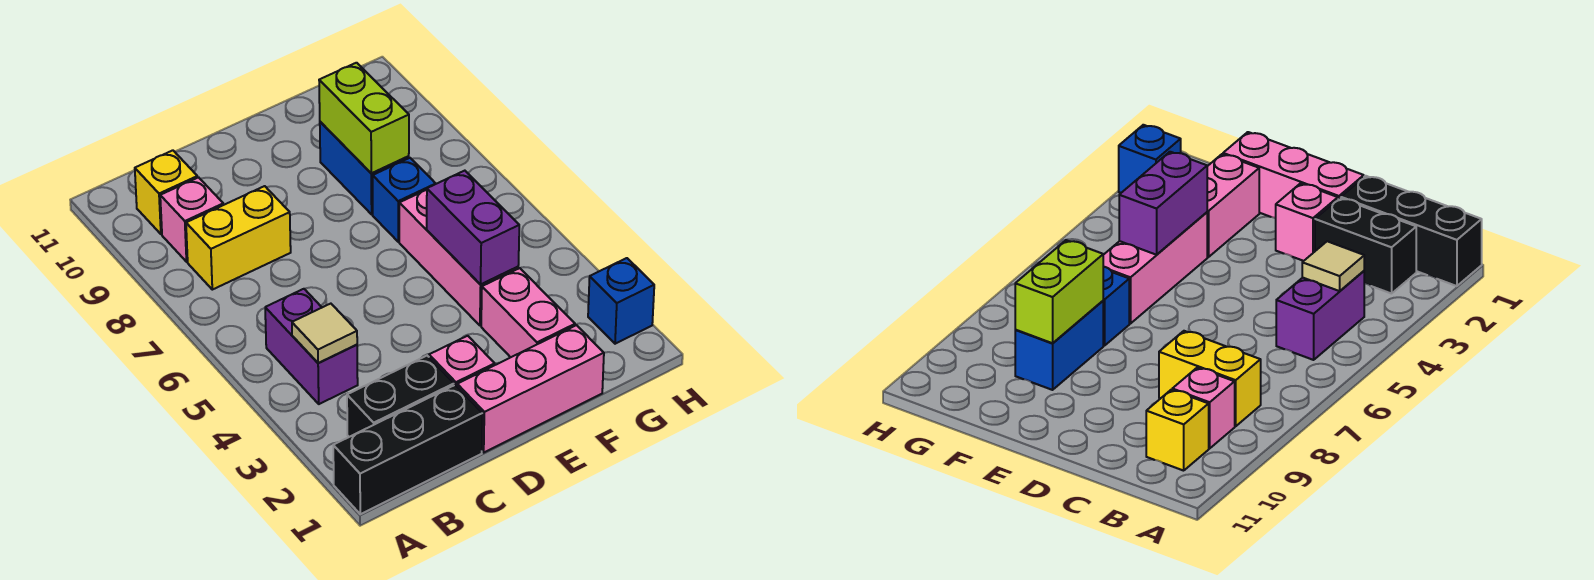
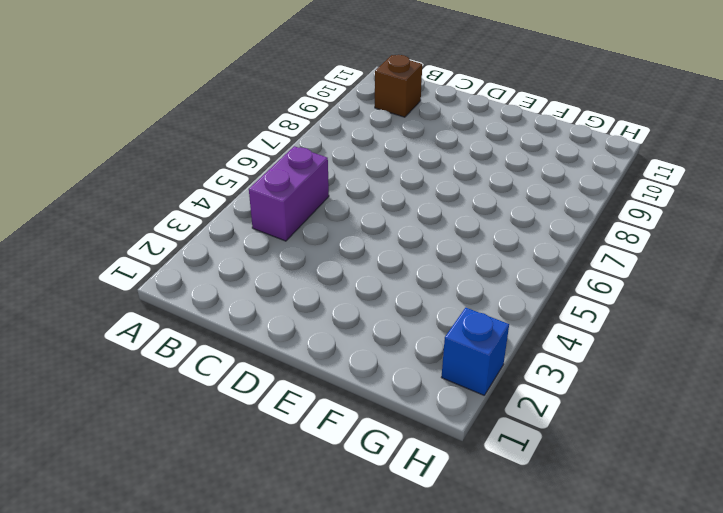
brown 1x1 brick [375,55,422,117] -> yellow 1x1 brick [135,150,197,234]
none -> black 1x3 brick [333,385,482,514]
none -> black 1x2 brick [347,356,454,437]
none -> yellow 1x2 brick [186,186,291,290]

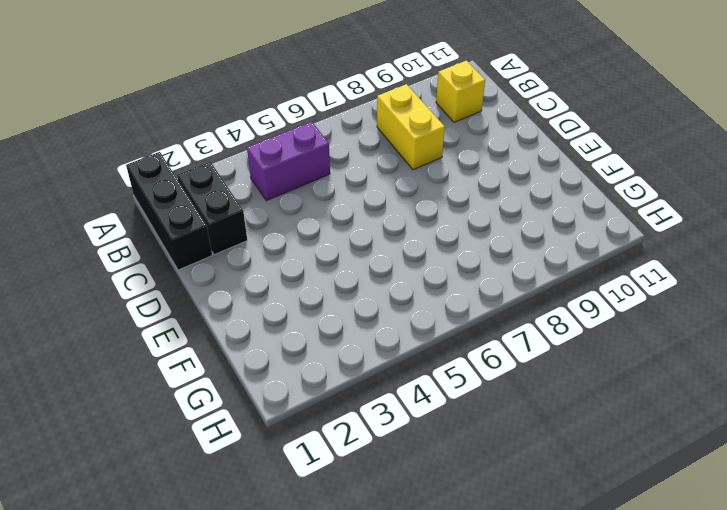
none -> pink 1x1 brick [160,177,223,262]
none -> pink 1x3 brick [457,325,604,452]
none -> pink 1x1 brick [429,336,495,386]

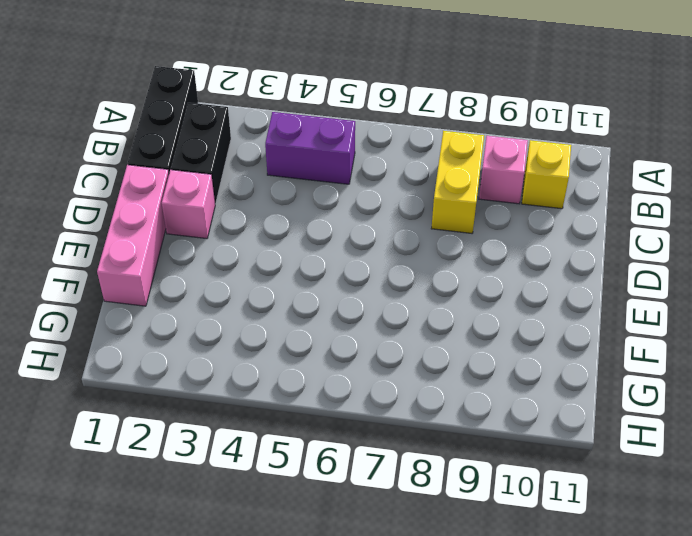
none -> pink 1x2 brick [481,268,575,357]
none -> pink 1x3 brick [399,190,518,325]
none -> blue 1x1 brick [373,158,435,242]

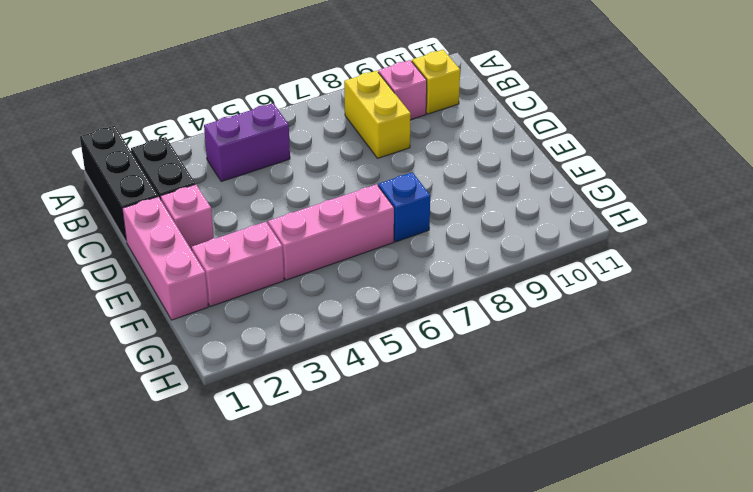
none -> blue 1x2 brick [320,122,409,214]
none -> blue 1x1 brick [588,258,654,344]
none -> tan 1x1 tile [292,304,357,363]

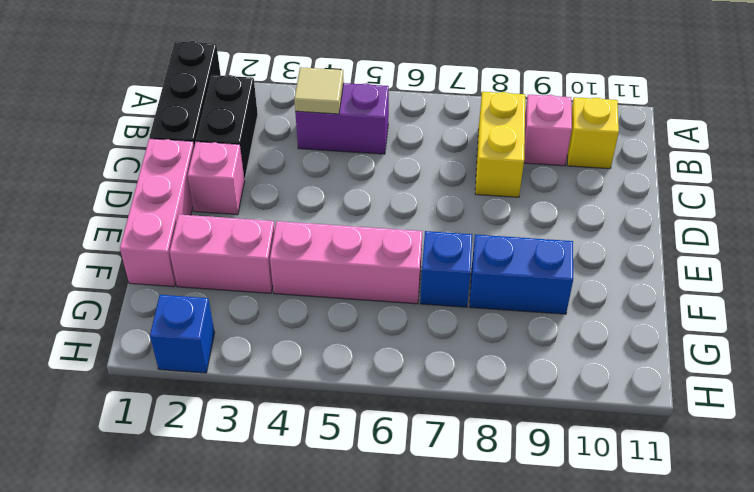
none -> purple 1x2 brick [427,171,519,284]
none -> lime 1x2 brick [319,63,409,173]

